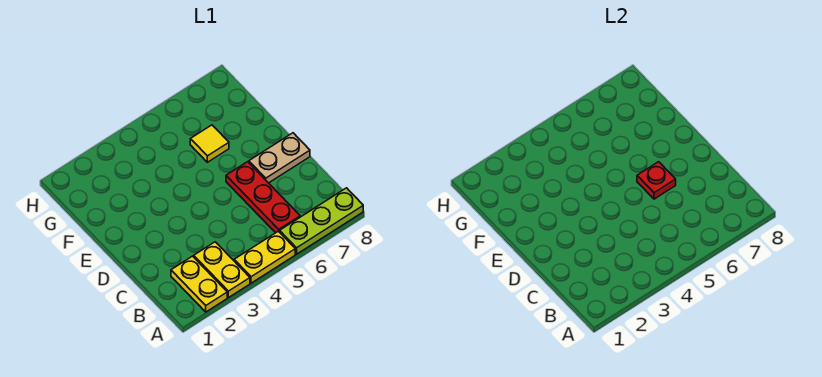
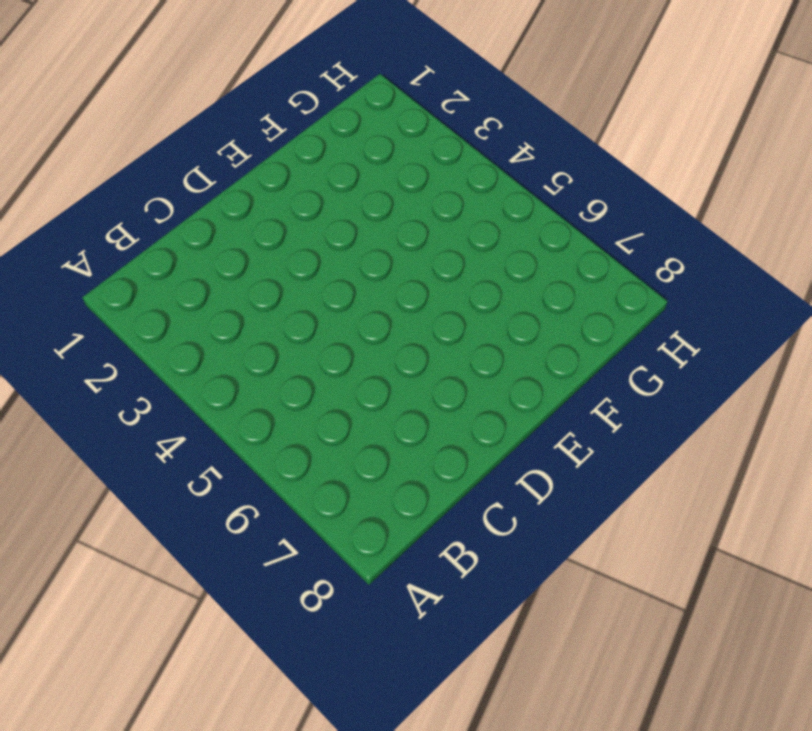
none -> yellow 1x2 plate [171,256,227,312]
none -> yellow 1x2 plate [194,242,250,298]

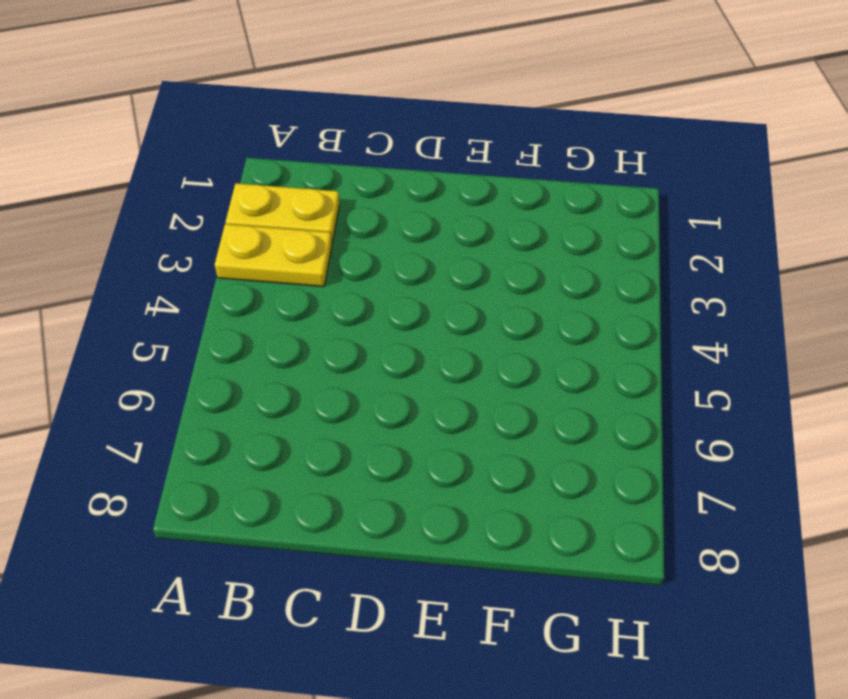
none -> yellow 1x2 plate [234,231,295,283]
none -> lime 1x3 plate [280,188,363,254]

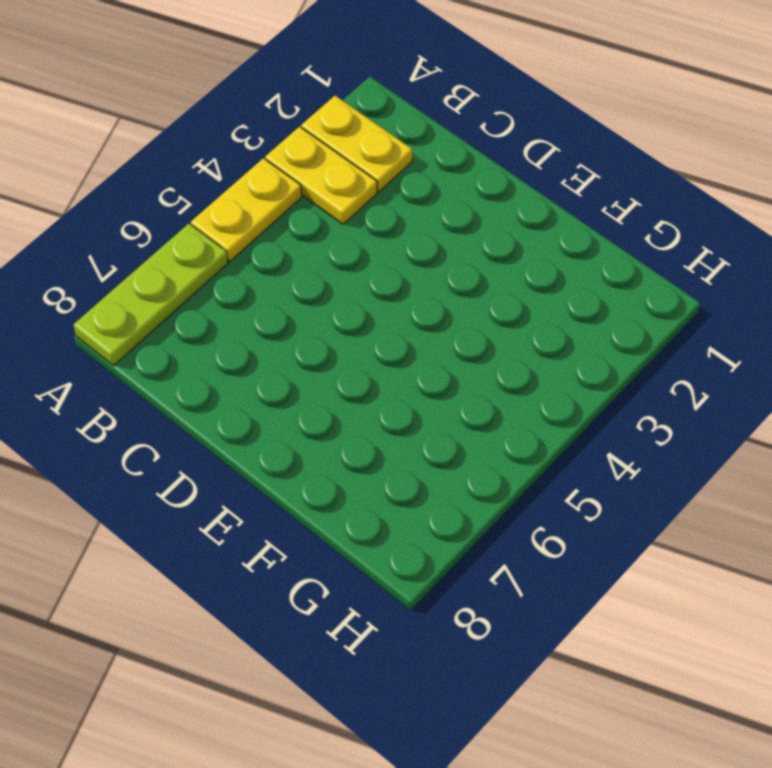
none -> red 1x3 plate [226,162,300,233]
none -> tan 1x2 plate [249,133,310,183]

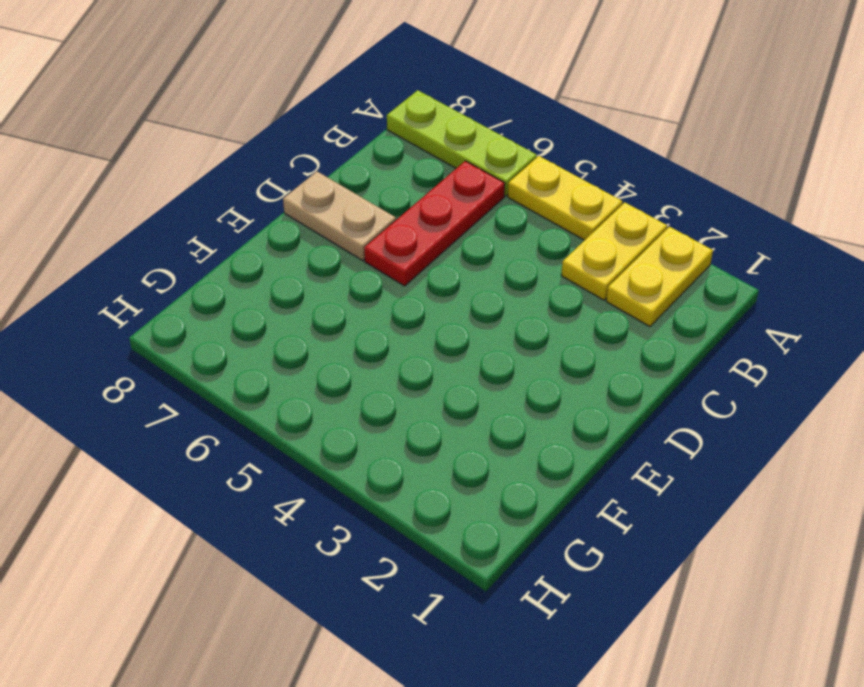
none -> yellow 1x1 tile [190,125,229,162]
none -> red 1x1 plate [637,162,676,199]

